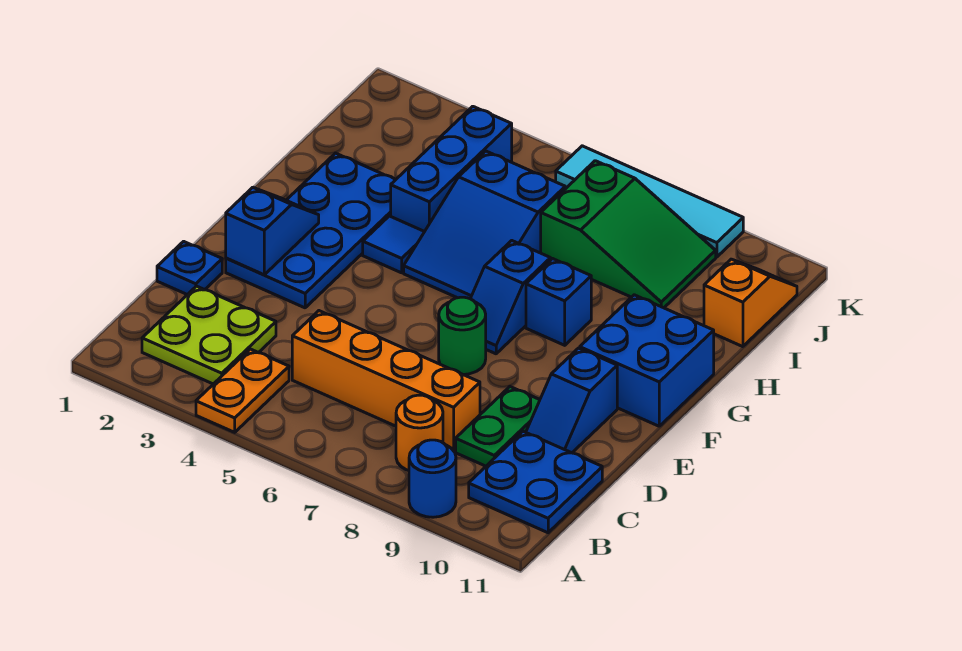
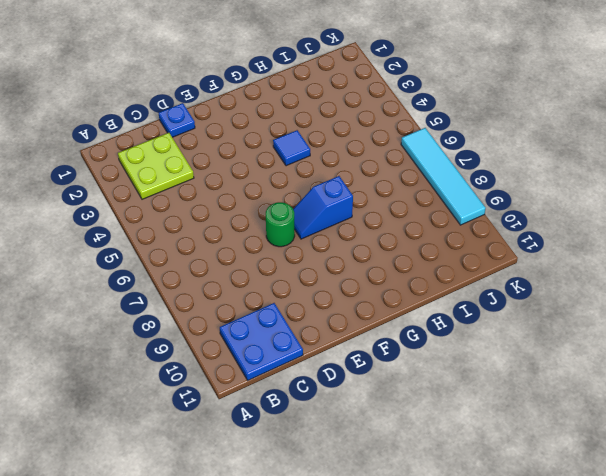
none -> orange 1x2 plate [196,349,289,432]
none -> blue 1x1 round brick [409,440,456,517]
none -> orange 1x1 round brick [396,395,443,471]

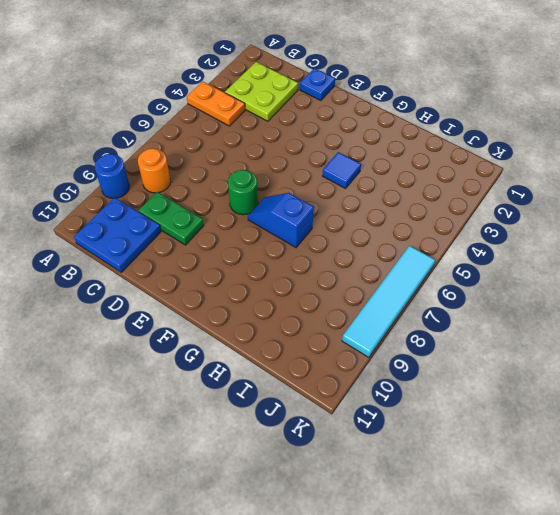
none -> orange 1x4 brick [292,311,480,451]
none -> blue 1x2 slope [526,348,617,453]
none -> blue 2x4 plate [226,153,395,308]

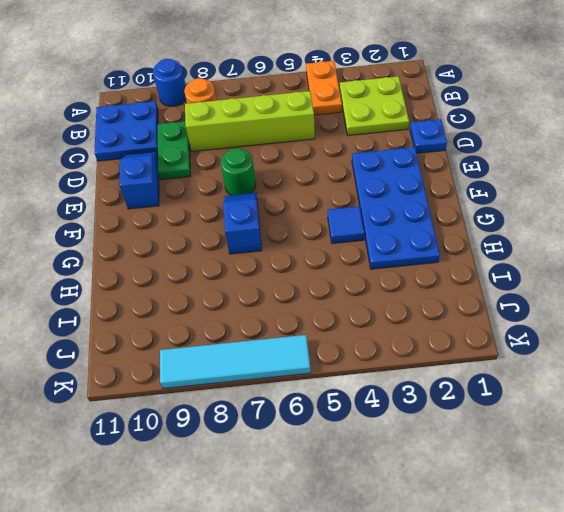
lime 1x4 brick [185,91,315,151] -> orange 1x4 brick [292,311,480,451]
none -> blue 2x2 brick [580,295,714,426]
none -> blue 2x3 slope [404,151,565,299]
none -> blue 1x1 brick [526,259,591,345]

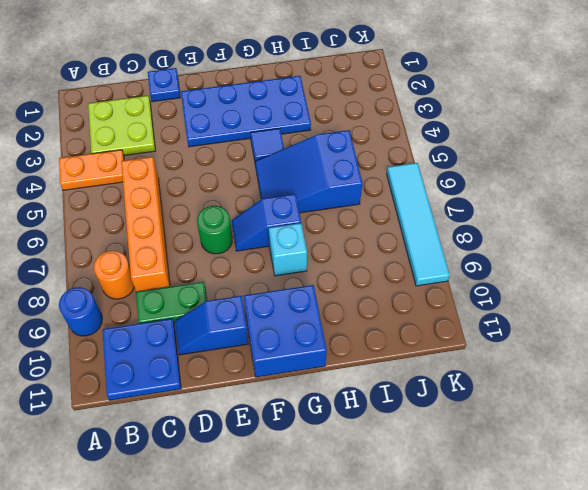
cyan 1x1 brick [269,223,307,276] -> blue 1x1 brick [526,259,591,345]
none -> blue 1x3 brick [391,106,512,232]
none -> green 2x3 slope [541,161,716,308]
none -> orange 1x2 slope [704,259,797,347]

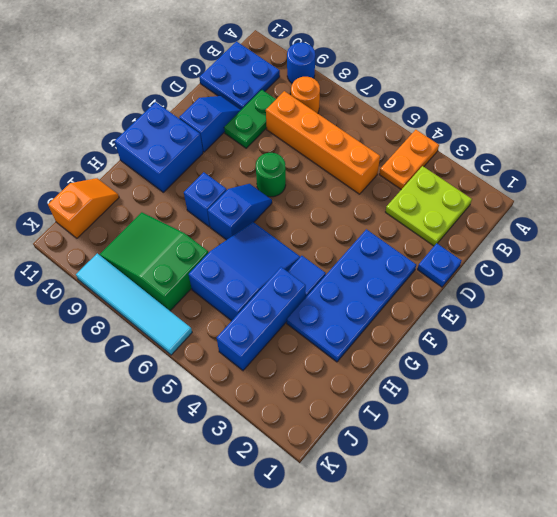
orange 1x2 slope [48,178,119,238] -> orange 1x2 slope turned to [704,259,797,347]
none -> blue 1x2 slope [226,187,319,275]

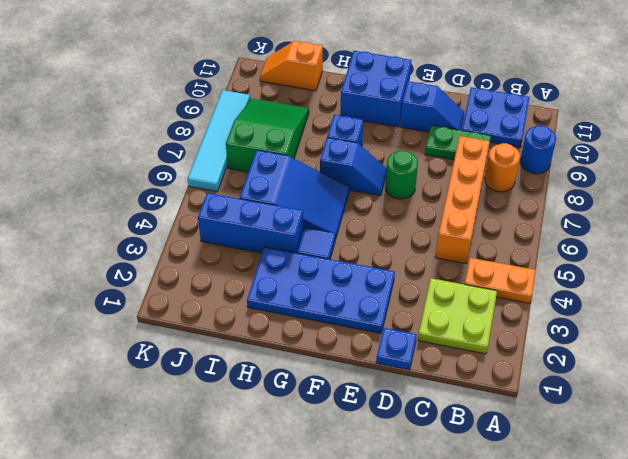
none -> blue 1x2 slope [226,187,319,275]

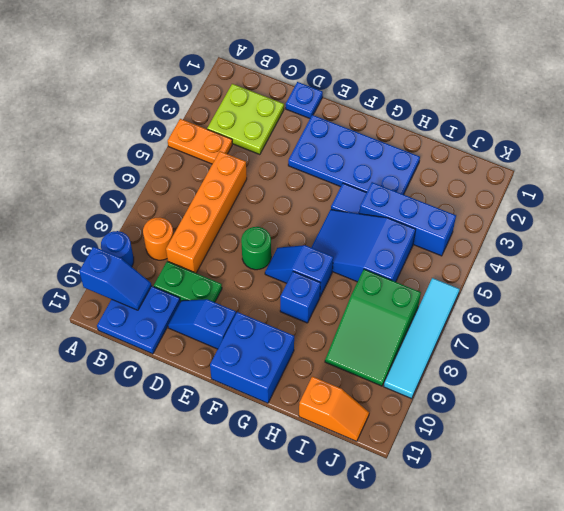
blue 1x2 slope [79,247,152,310] -> blue 1x2 slope moved to [226,187,319,275]

